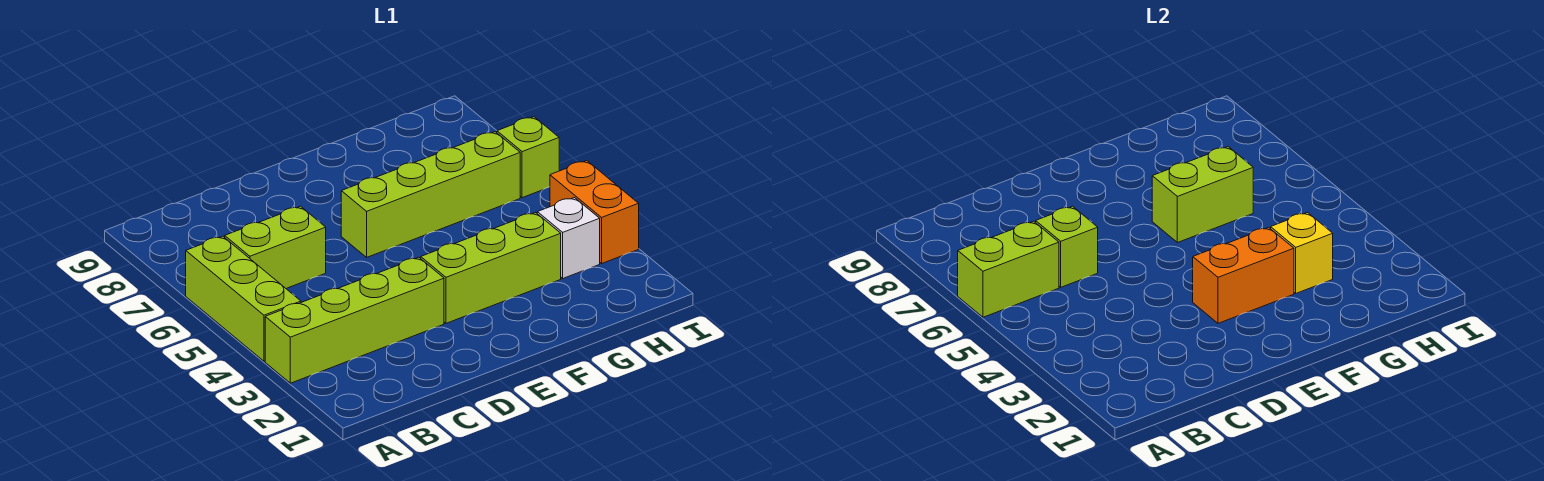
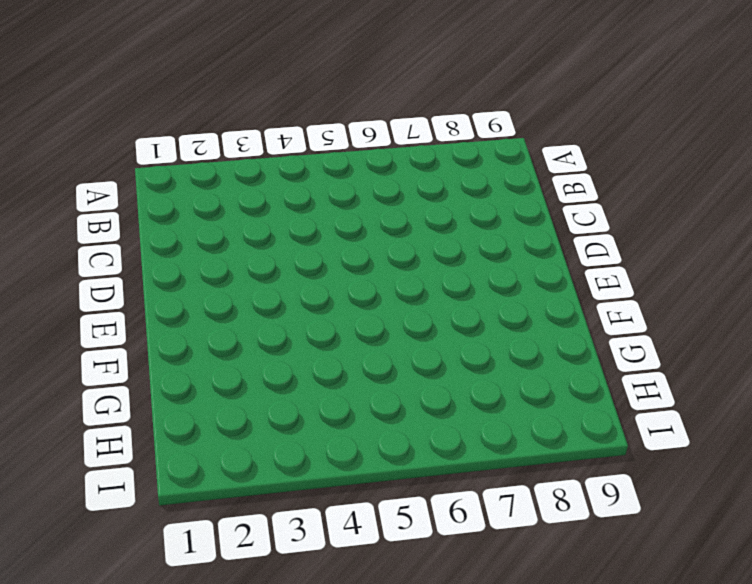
none -> lime 1x4 brick [265,257,444,383]
none -> lime 1x3 brick [186,236,301,361]
none -> lime 1x2 brick [225,206,326,288]

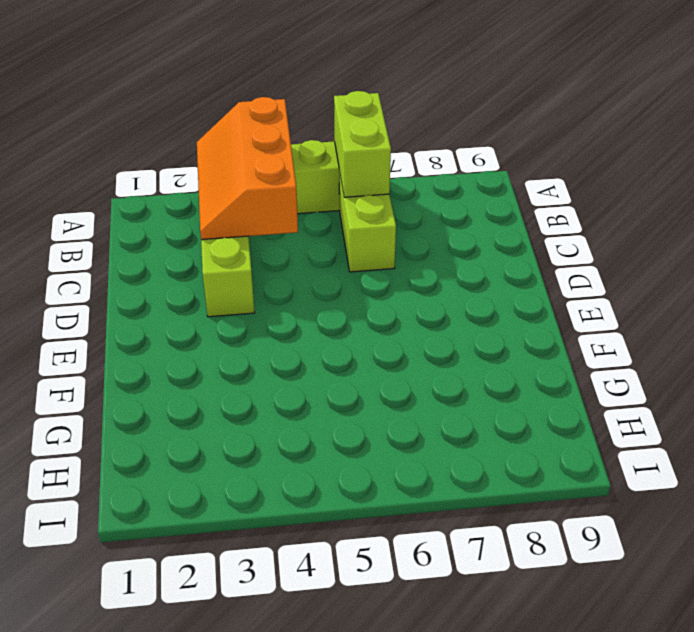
orange 2x3 slope [197,97,298,240] -> none
none -> lime 1x3 brick [421,213,561,323]
none -> lime 1x4 brick [341,132,520,257]
none -> white 1x1 brick [537,198,600,278]

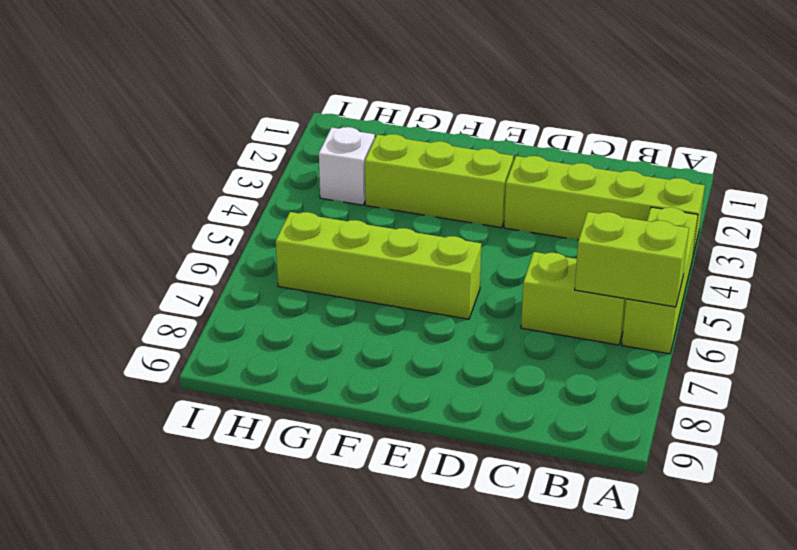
none -> orange 1x2 brick [550,161,639,263]
none -> lime 1x1 brick [497,117,559,198]
none -> lime 1x1 brick [1036,206,1098,287]

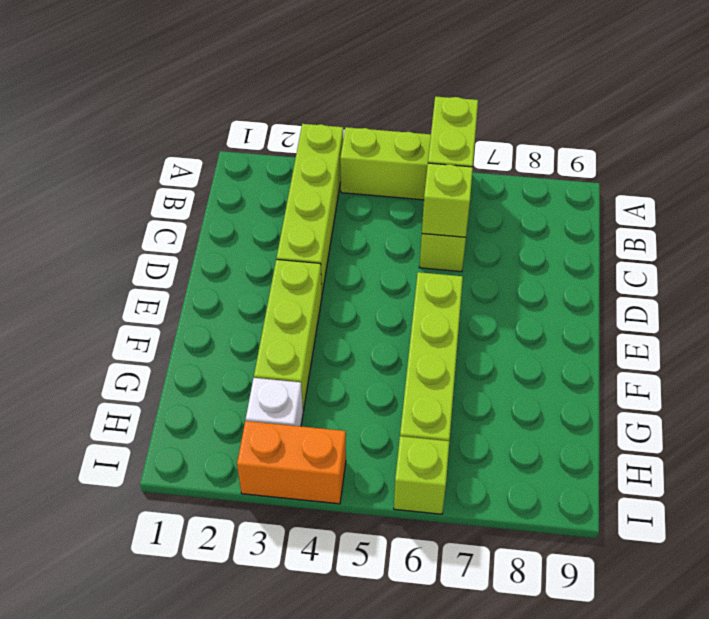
none -> orange 1x2 brick [1193,227,1294,323]
none -> lime 1x2 brick [1152,147,1253,243]
none -> yellow 1x1 brick [1271,213,1333,293]

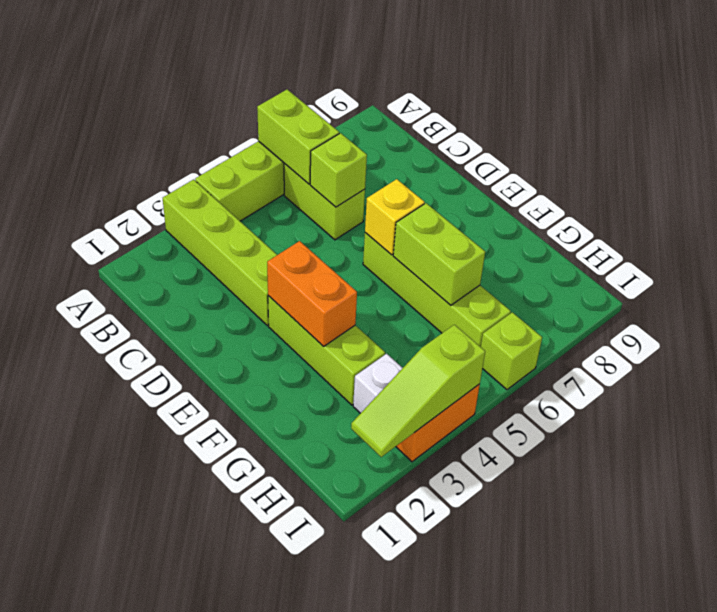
yellow 1x1 brick [365,179,425,255] -> yellow 1x1 brick moved to [1271,213,1333,293]
lime 1x3 slope [351,325,485,457] -> none

